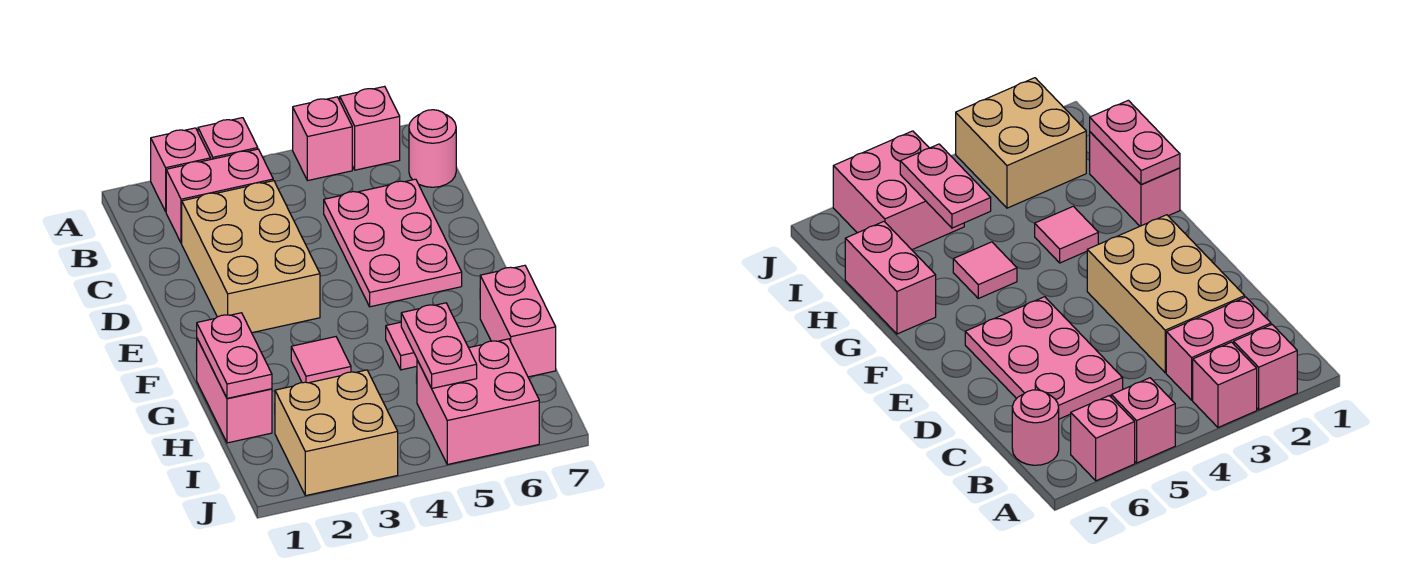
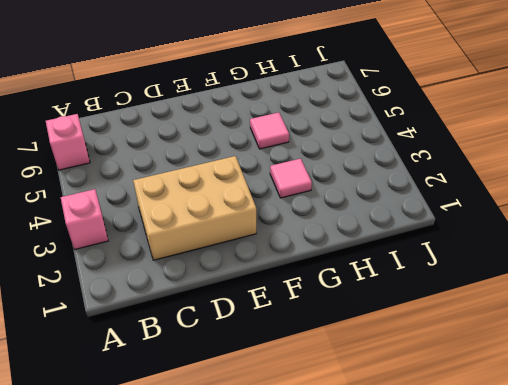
none -> pink 1x1 brick [151,128,211,211]
none -> pink 1x1 brick [293,97,352,181]
none -> pink 1x2 brick [166,149,273,243]

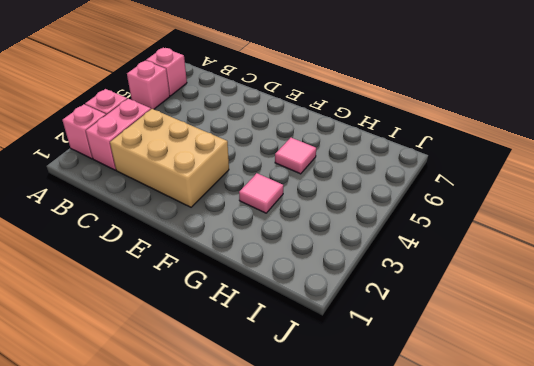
none -> pink 1x1 round brick [409,110,456,187]
none -> pink 2x3 plate [324,179,462,307]
none -> pink 1x2 brick [196,339,272,443]

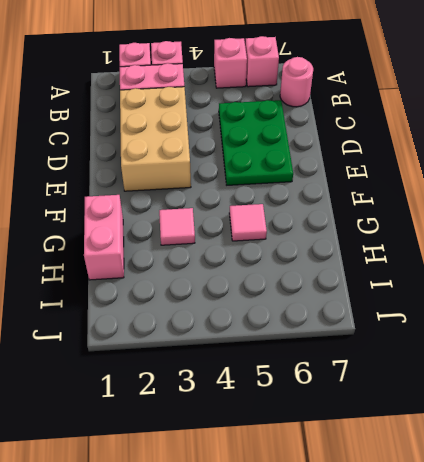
green 2x3 plate [219,100,293,185] -> pink 2x3 plate [324,179,462,307]
none -> pink 1x2 brick [480,265,556,377]
none -> tan 2x2 brick [275,370,398,496]
none -> pink 2x2 brick [417,339,539,464]

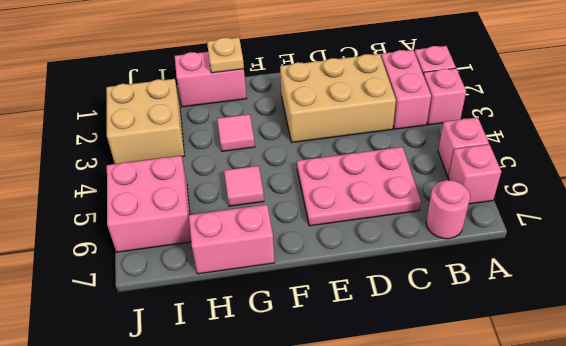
tan 1x1 plate [207,37,244,73] -> pink 1x2 plate [197,313,272,398]
none -> pink 1x2 plate [401,303,477,388]

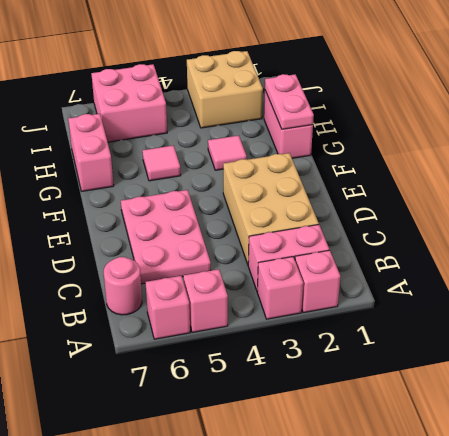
none -> pink 1x2 plate [401,303,477,388]

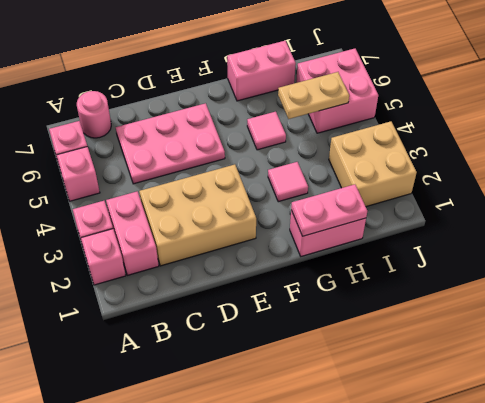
tan 1x2 plate [278,72,349,119] -> pink 1x2 plate [401,303,477,388]

